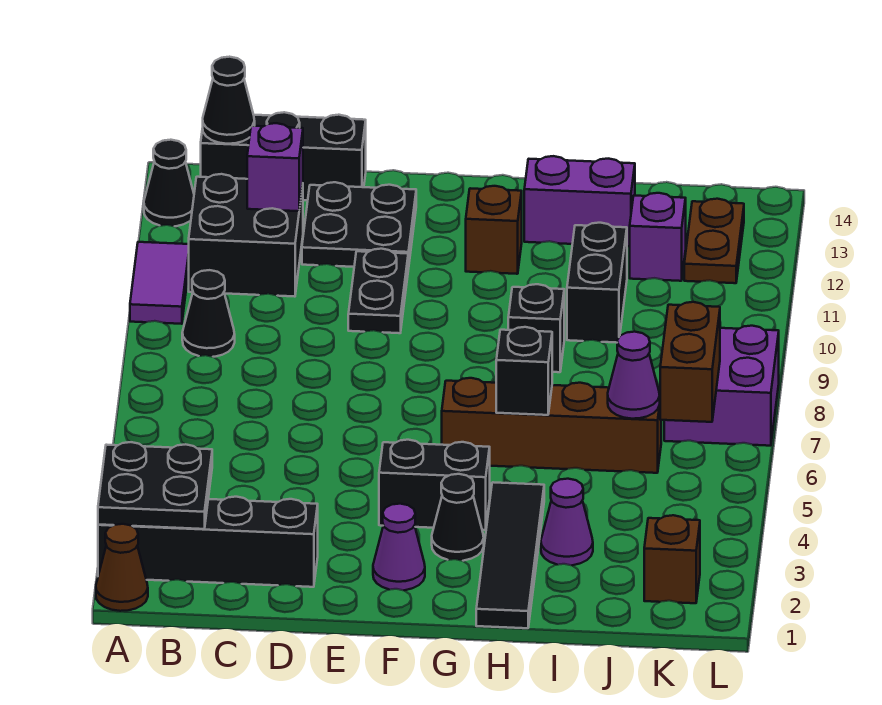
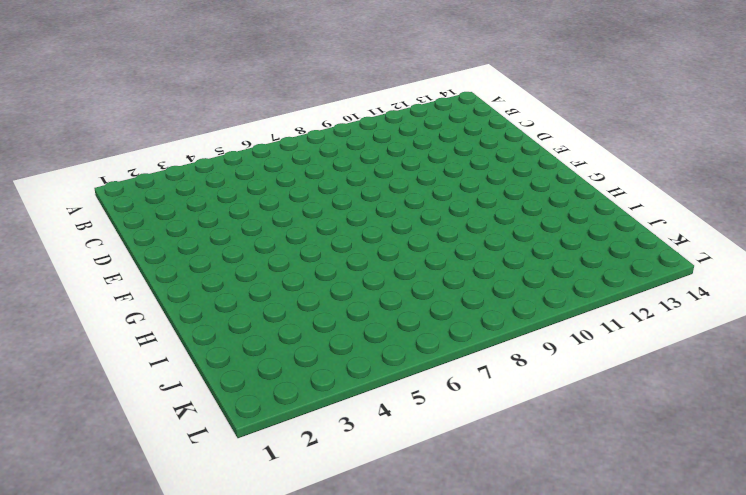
none -> brown 1x1 cone [96,524,148,611]
none -> black 1x4 brick [98,497,318,587]
none -> purple 1x2 tile [130,242,189,324]

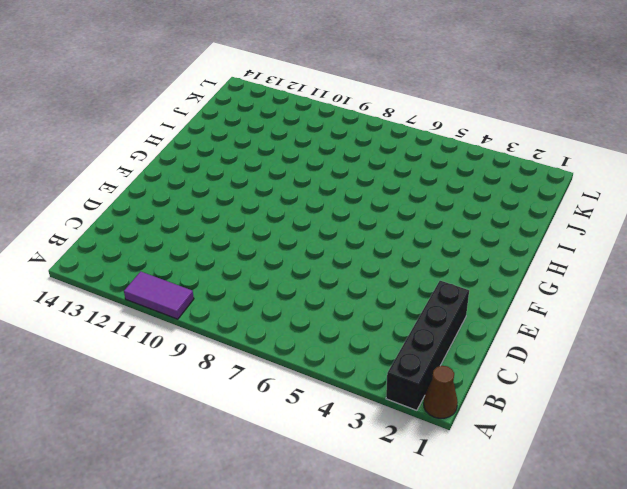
none -> black 1x1 cone [144,140,194,226]
none -> black 1x1 cone [182,270,235,357]
none -> black 2x2 brick [189,174,303,297]

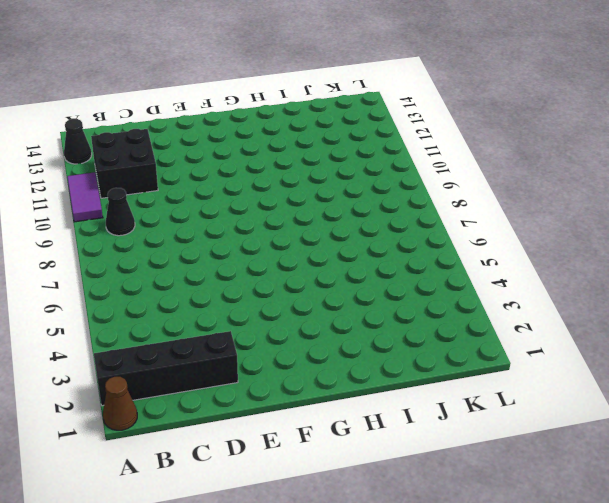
none -> black 1x3 brick [201,112,366,200]
none -> black 2x2 plate [302,182,416,269]
none -> black 1x2 plate [348,249,408,333]

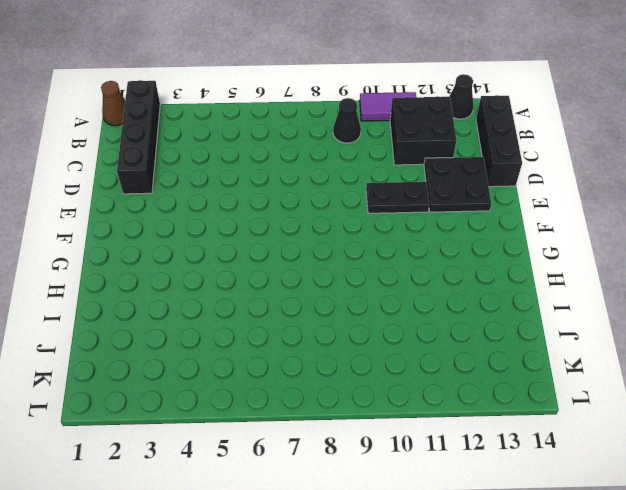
none -> purple 1x1 cone [373,504,425,590]
none -> black 1x2 brick [379,440,490,530]
none -> black 1x1 cone [432,474,484,561]

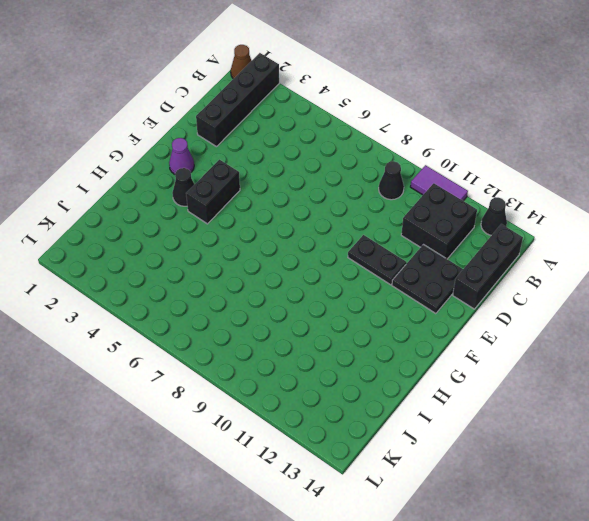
none -> brown 1x4 brick [442,378,661,473]
none -> brown 1x1 brick [466,186,522,274]
none -> black 1x4 tile [476,482,544,628]

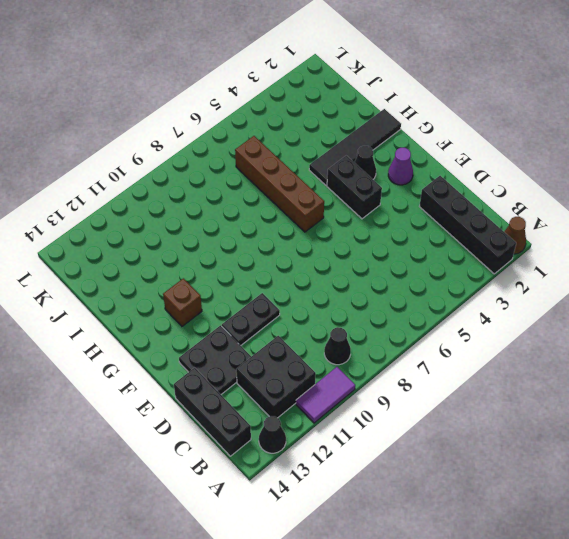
none -> black 1x1 brick [508,284,564,372]
none -> purple 1x2 brick [524,156,635,247]
none -> purple 1x1 cone [541,479,593,565]

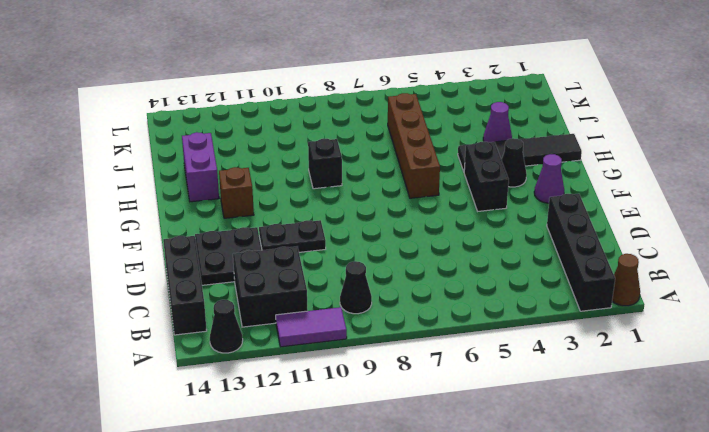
none -> black 1x2 brick [567,223,627,343]
none -> purple 1x1 brick [630,193,686,281]
none -> brown 1x1 brick [644,515,700,603]

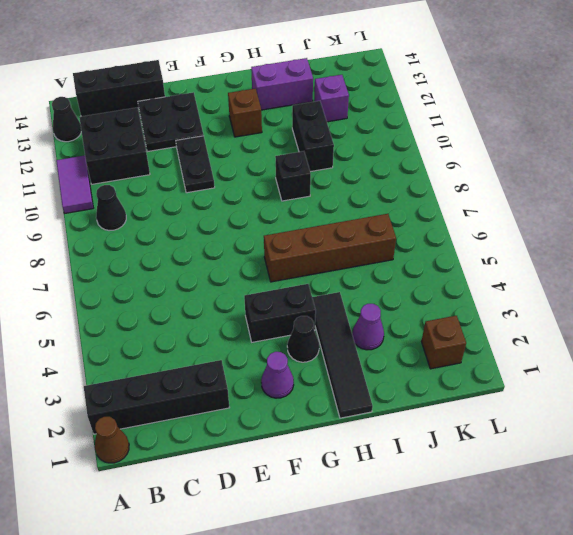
none -> purple 2x2 brick [664,326,779,446]
none -> brown 1x2 plate [684,199,744,283]
none -> black 2x2 plate [98,442,212,529]

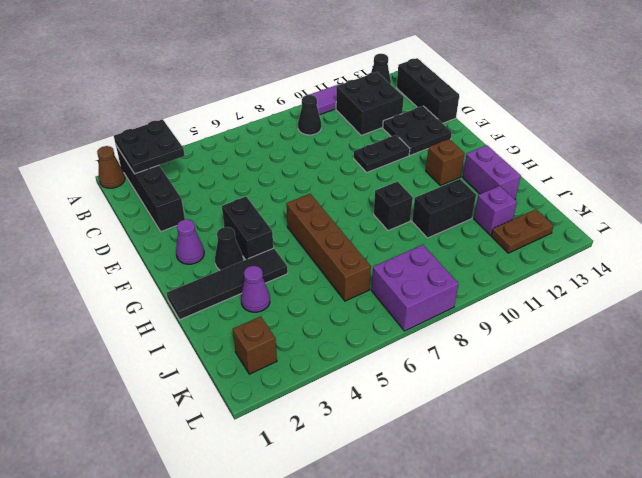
none -> black 1x1 cone [203,57,255,144]
none -> purple 1x1 brick [247,123,303,211]
none -> black 1x1 brick [496,327,552,415]

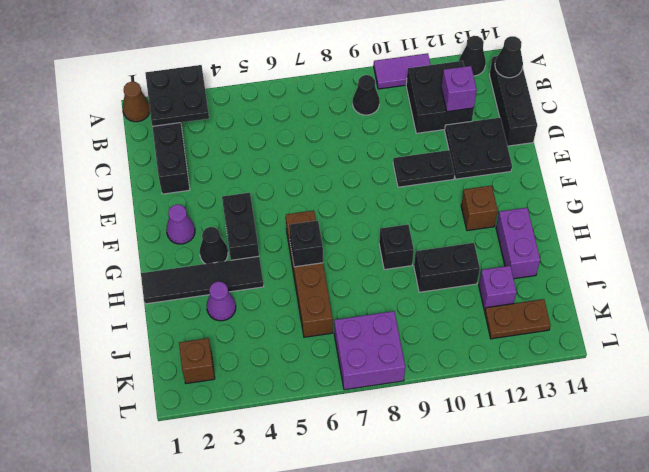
none -> purple 1x1 cone [608,332,660,419]
none -> brown 1x2 brick [660,302,720,422]

